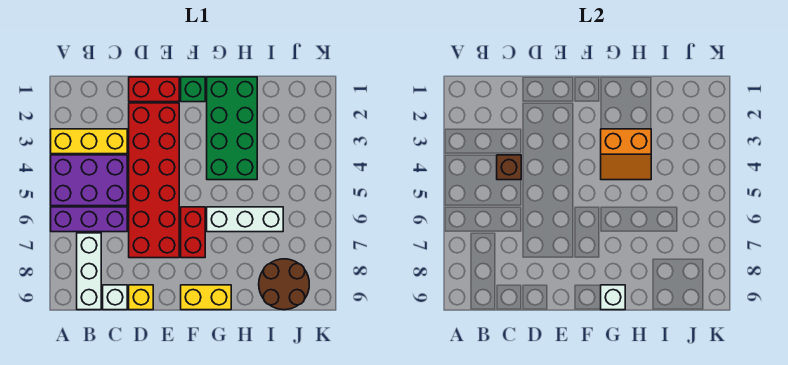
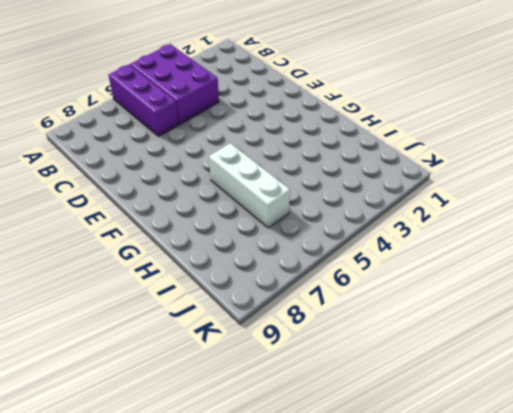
none -> yellow 1x3 brick [51,129,127,154]
none -> white 1x3 brick [77,233,101,310]
none -> white 1x1 brick [103,285,127,310]

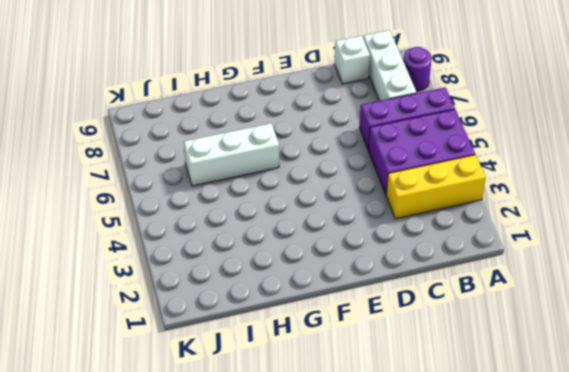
purple 1x1 round brick [403,47,432,91] -> none
none -> red 1x2 brick [129,77,179,102]
none -> red 2x6 brick [129,103,179,258]
none -> yellow 1x1 brick [129,285,153,310]

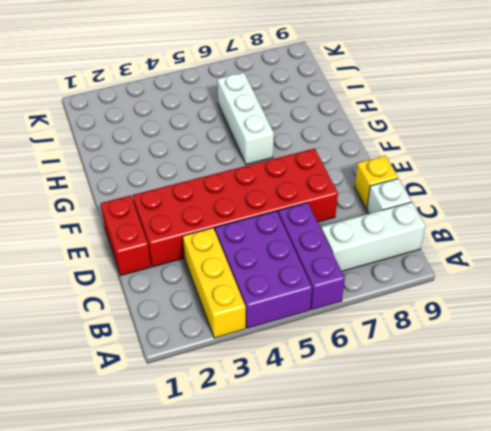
none -> green 1x1 brick [181,77,205,102]
none -> red 1x2 brick [181,207,205,258]
none -> yellow 1x2 brick [181,285,231,310]

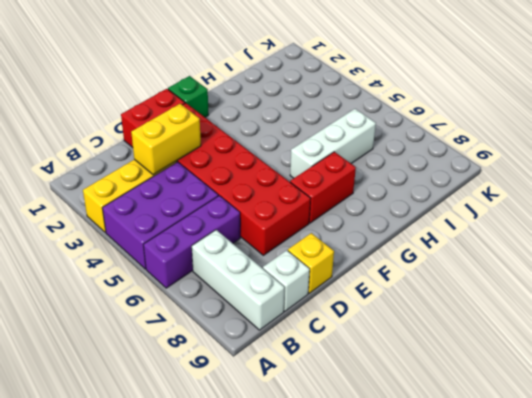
yellow 1x2 brick [131,104,201,175] -> yellow 1x2 brick moved to [181,285,231,310]
red 1x2 brick [290,152,356,223] -> red 1x2 brick turned to [181,207,205,258]
none -> green 2x4 brick [207,77,257,180]
none -> brown 2x2 round brick [259,259,309,310]
none -> brown 1x1 brick [497,155,521,180]

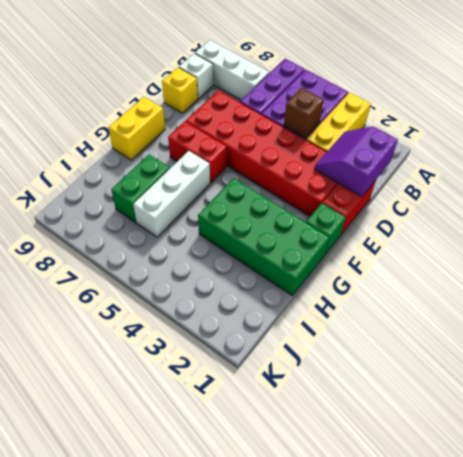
purple 2x2 slope [314,126,398,197] -> none
green 1x2 brick [111,155,170,222] -> none
none -> brown 2x2 round brick [259,259,309,310]
none -> orange 2x2 slope [601,129,651,180]
none -> white 1x1 brick [601,285,625,310]

